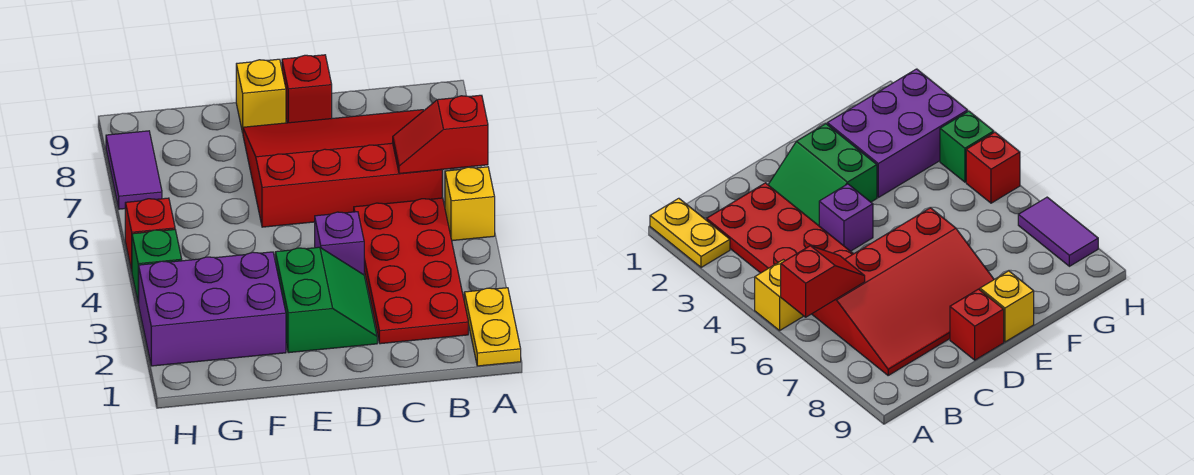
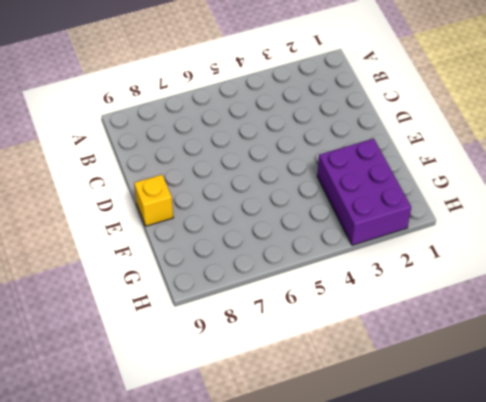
none -> yellow 1x2 plate [464,288,521,366]
none -> yellow 1x1 brick [445,167,495,241]
none -> red 2x4 plate [354,198,468,344]

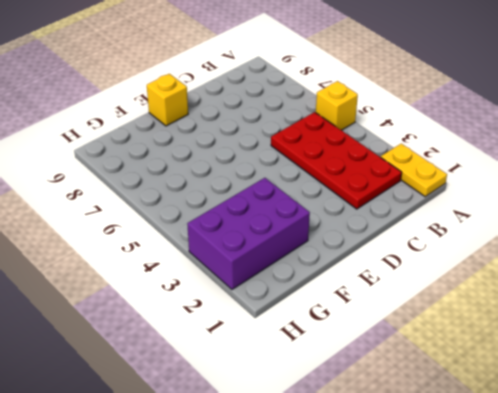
none -> red 3x4 slope [243,110,442,227]
none -> green 2x2 slope [275,247,377,353]
none -> purple 1x1 brick [315,212,364,275]

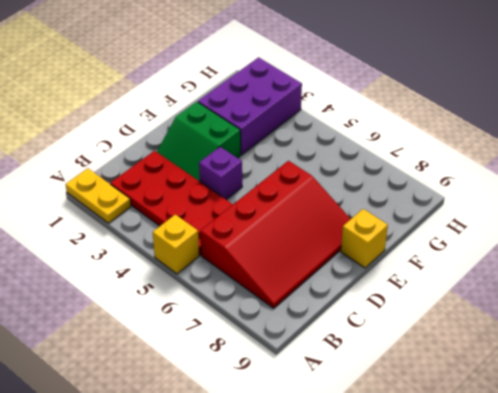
none -> red 1x1 brick [282,55,332,123]
none -> green 1x1 brick [132,230,182,303]
none -> red 1x1 brick [125,198,175,271]

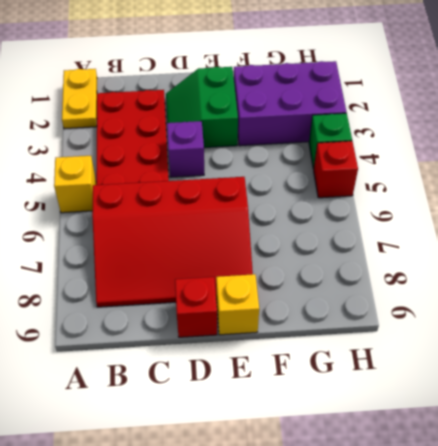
none -> purple 1x2 tile [106,131,162,209]
none -> red 1x2 slope [393,95,488,174]

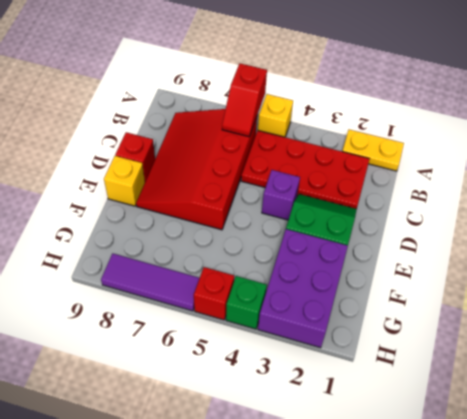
purple 1x3 tile [101,253,199,311] -> purple 1x2 tile [106,131,162,209]

